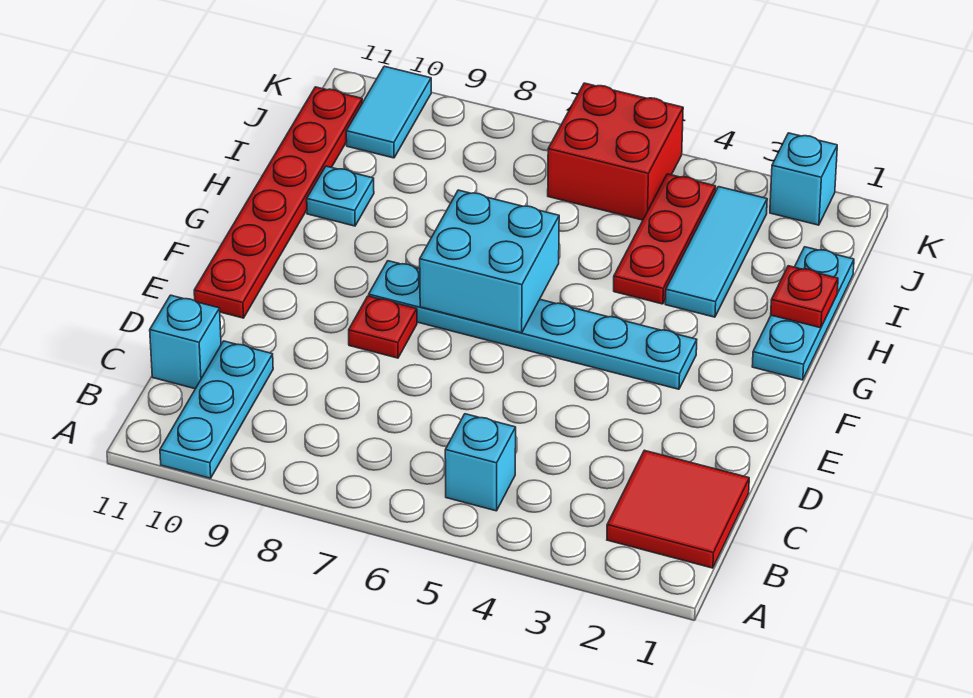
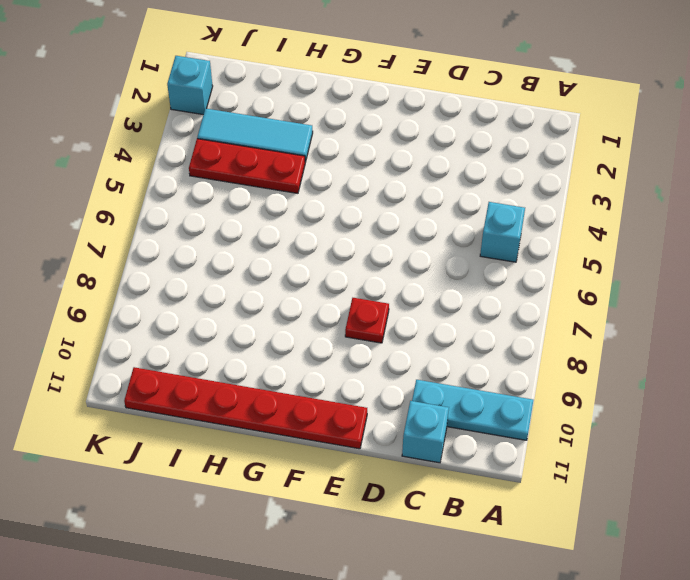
none -> red 2x2 tile [607,450,749,568]
none -> cyan 1x6 plate [369,261,697,389]
none -> cyan 1x3 plate [752,247,854,380]

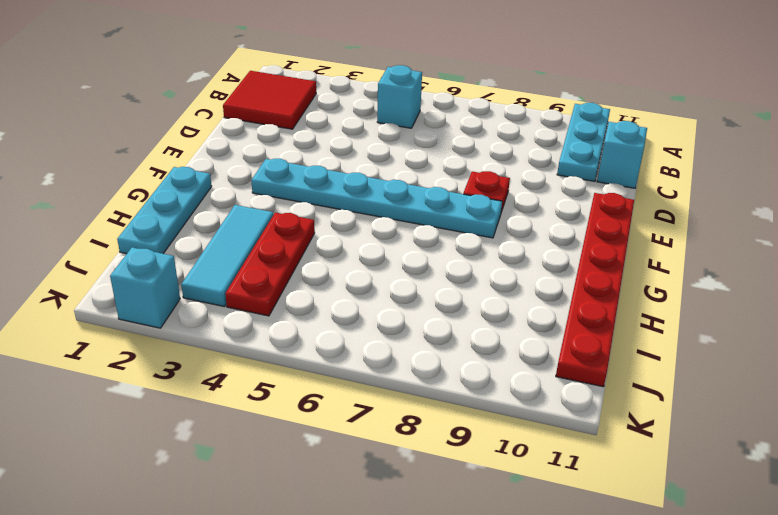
none -> cyan 1x1 plate [307,166,374,226]
none -> red 2x2 brick [548,83,683,220]
none -> cyan 1x2 tile [346,66,431,158]

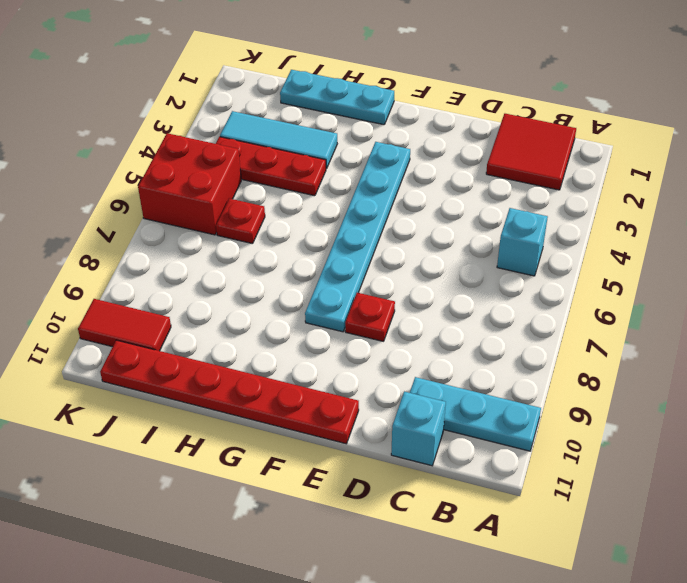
red 1x1 plate [216,198,265,244] -> red 1x1 plate moved to [771,266,838,328]
red 1x2 tile [78,299,171,351] -> cyan 1x2 tile [346,66,431,158]
none -> cyan 1x1 plate [307,166,374,226]
none -> cyan 1x1 brick [770,133,837,225]
none -> cyan 2x2 brick [420,190,559,333]

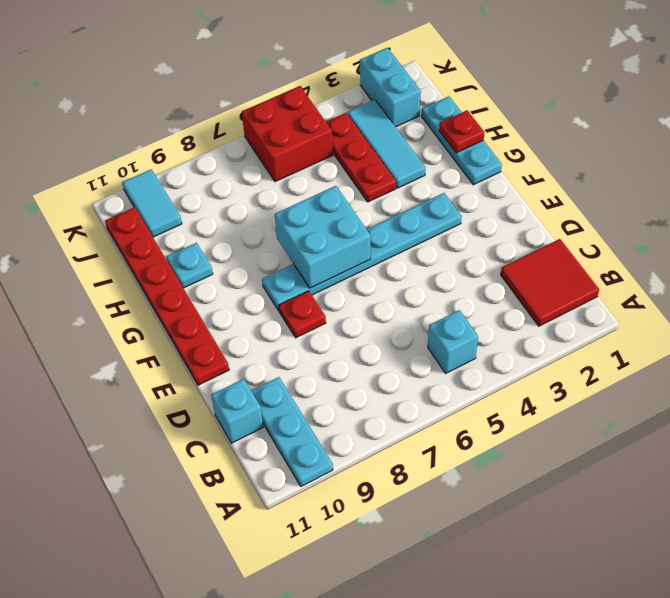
cyan 1x2 brick [360,48,421,127] -> cyan 1x1 brick [770,133,837,225]

